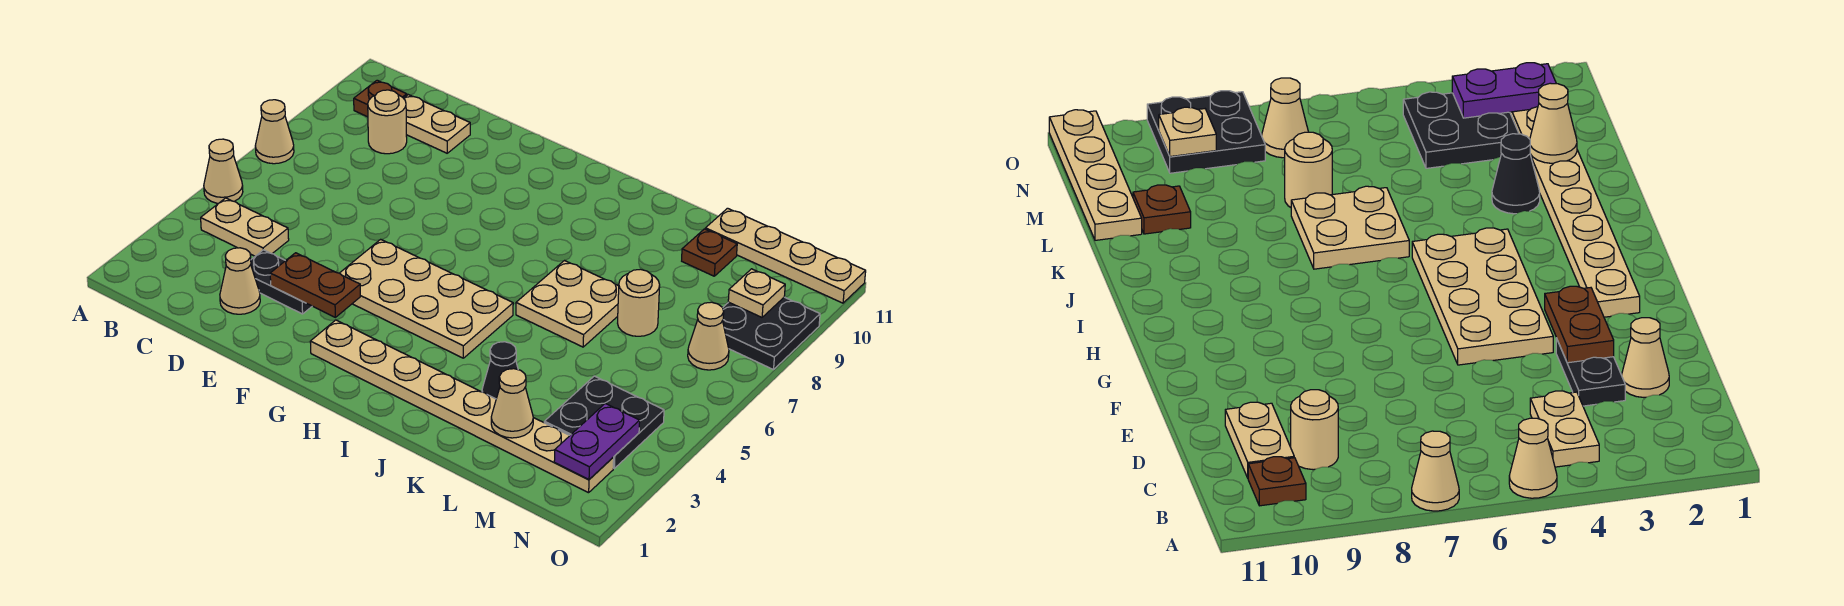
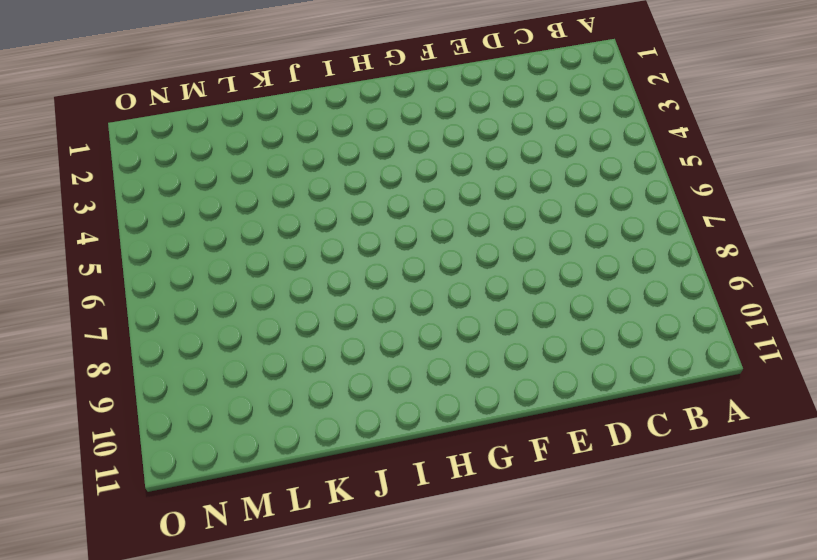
none -> tan 1x1 cone [204,139,243,203]
none -> tan 1x1 cone [255,100,294,164]
none -> tan 1x2 plate [201,198,289,256]

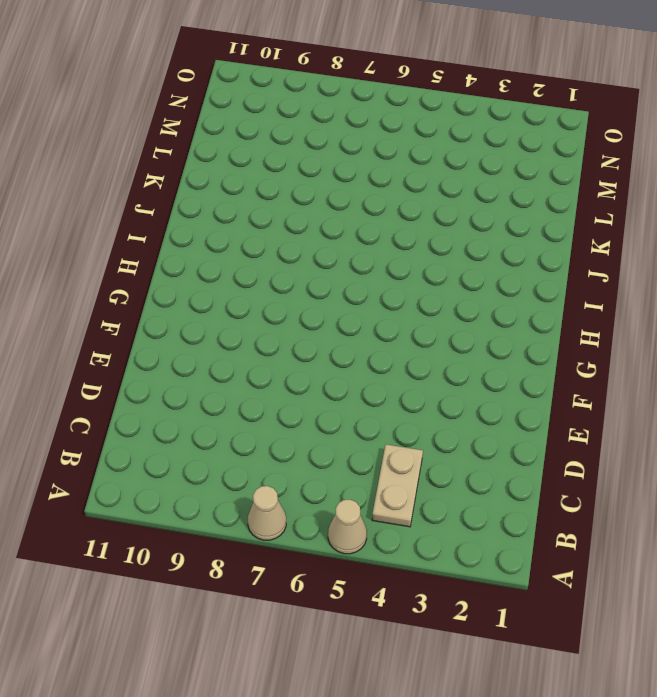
none -> brown 1x1 plate [354,80,407,117]
none -> tan 1x1 round brick [368,90,407,154]
none -> tan 1x2 plate [404,95,470,153]

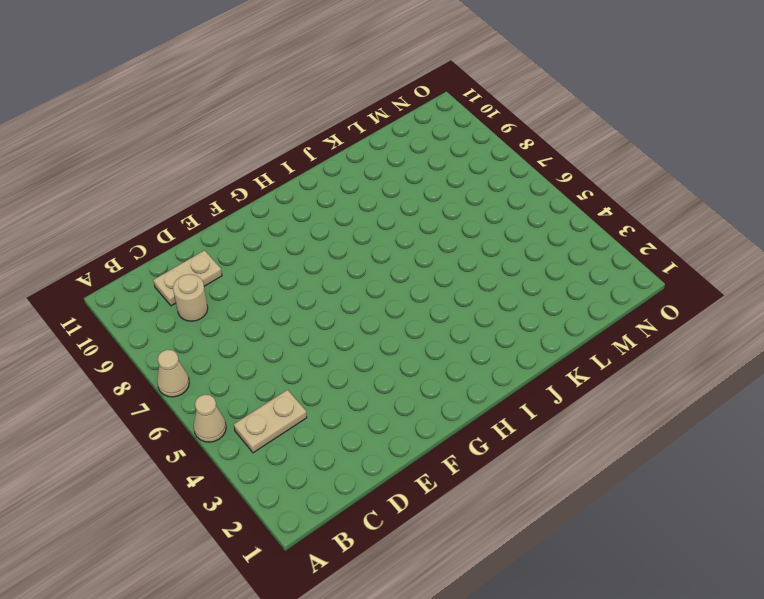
none -> brown 1x1 plate [354,80,407,117]
none -> tan 1x1 cone [220,248,260,314]
none -> black 1x2 plate [251,250,312,314]

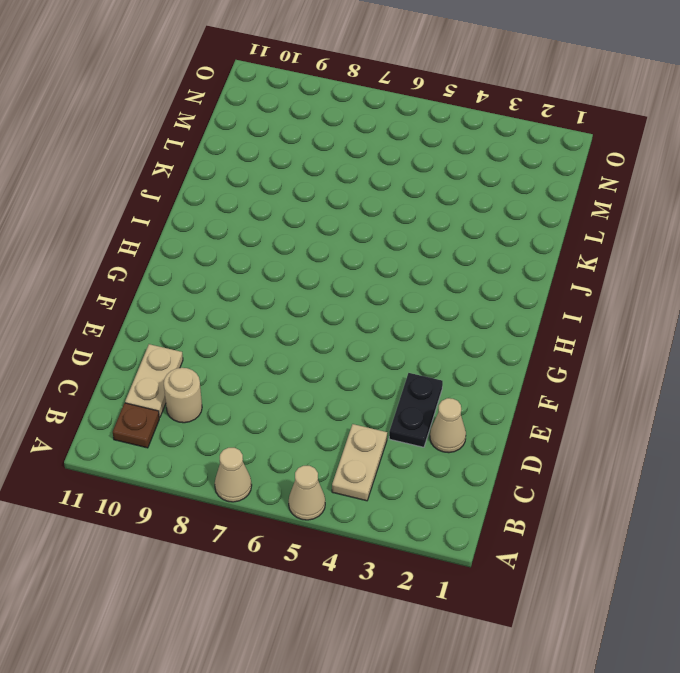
none -> tan 2x4 plate [340,239,513,358]
none -> tan 1x8 plate [310,320,614,493]
none -> tan 2x2 plate [516,261,619,347]

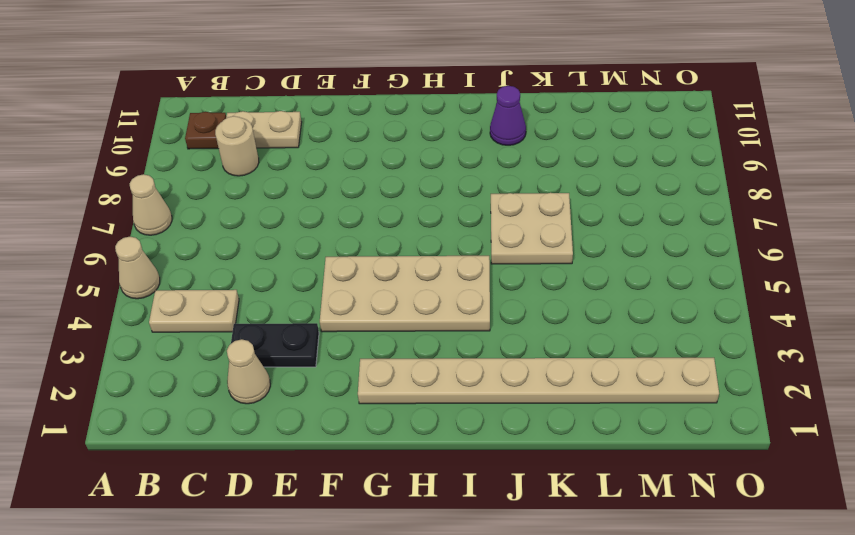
purple 1x1 cone [490,86,526,145] -> none
none -> black 1x1 cone [482,342,518,399]
none -> tan 1x1 round brick [618,269,660,336]
none -> brown 1x1 plate [682,229,737,276]

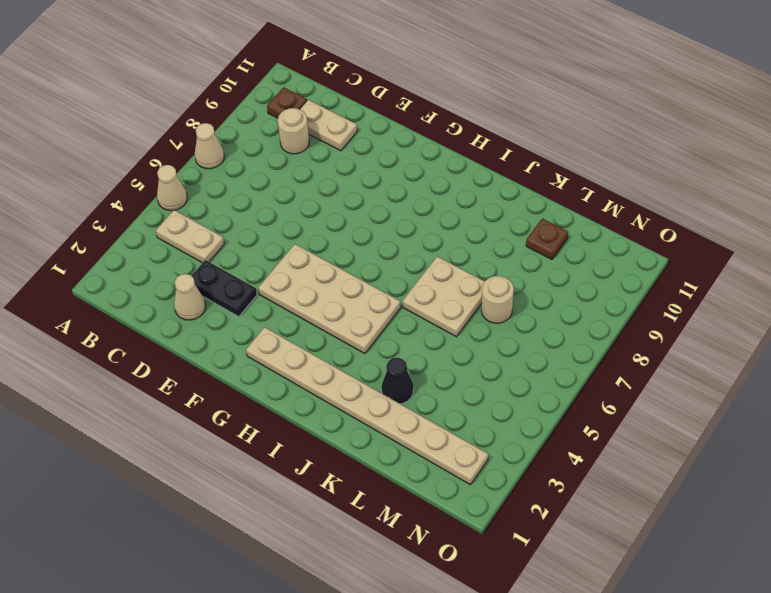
none -> tan 1x4 plate [705,208,866,303]
none -> black 2x2 plate [544,376,664,468]
none -> tan 1x1 cone [688,302,729,370]

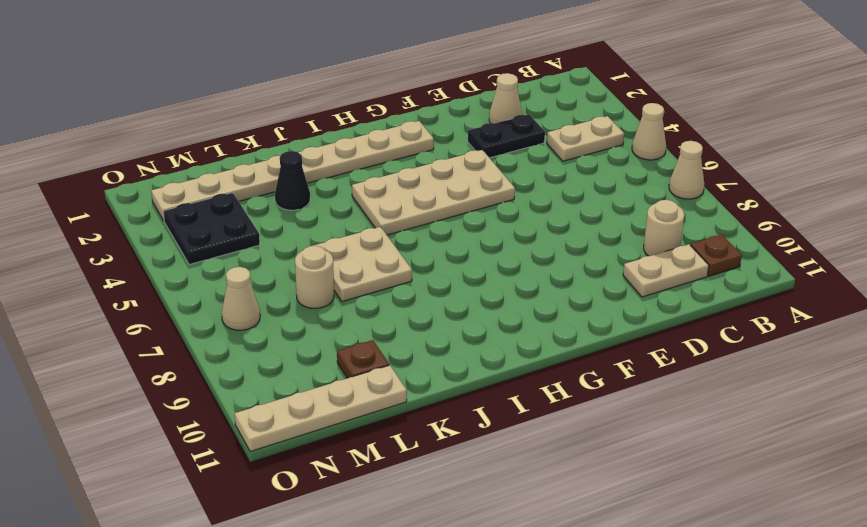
none -> black 2x2 plate [723,297,820,370]
none -> brown 1x2 plate [270,253,360,317]
none -> tan 1x1 cone [491,369,533,438]

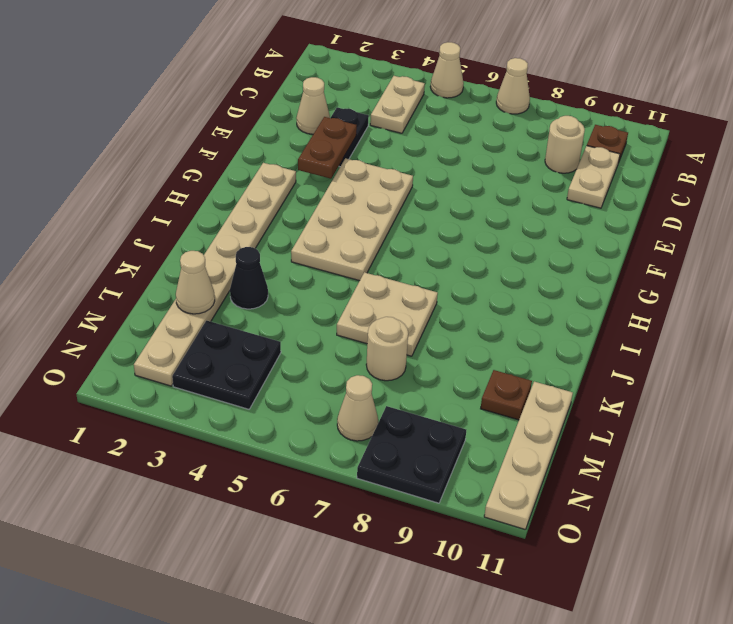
none -> purple 1x2 plate [554,404,640,479]
none -> tan 1x1 plate [728,269,785,317]

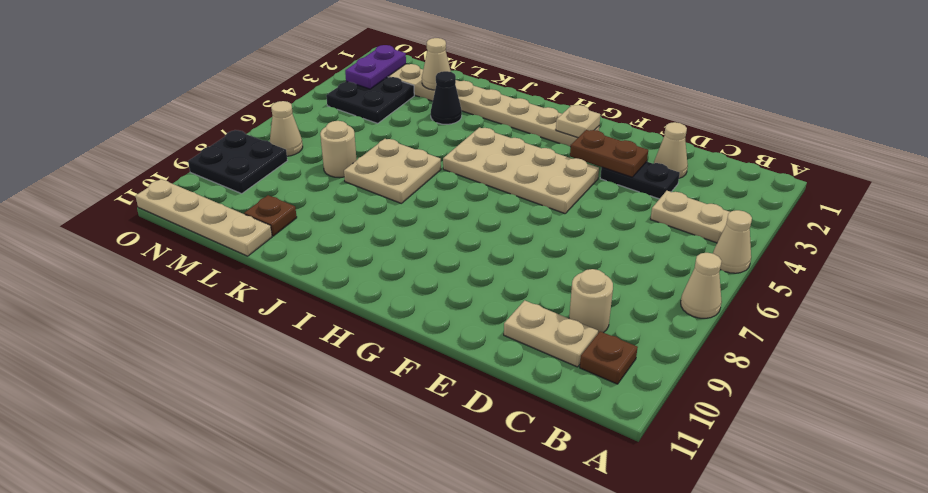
tan 1x1 plate [556,105,600,138] -> tan 1x1 plate moved to [728,269,785,317]

